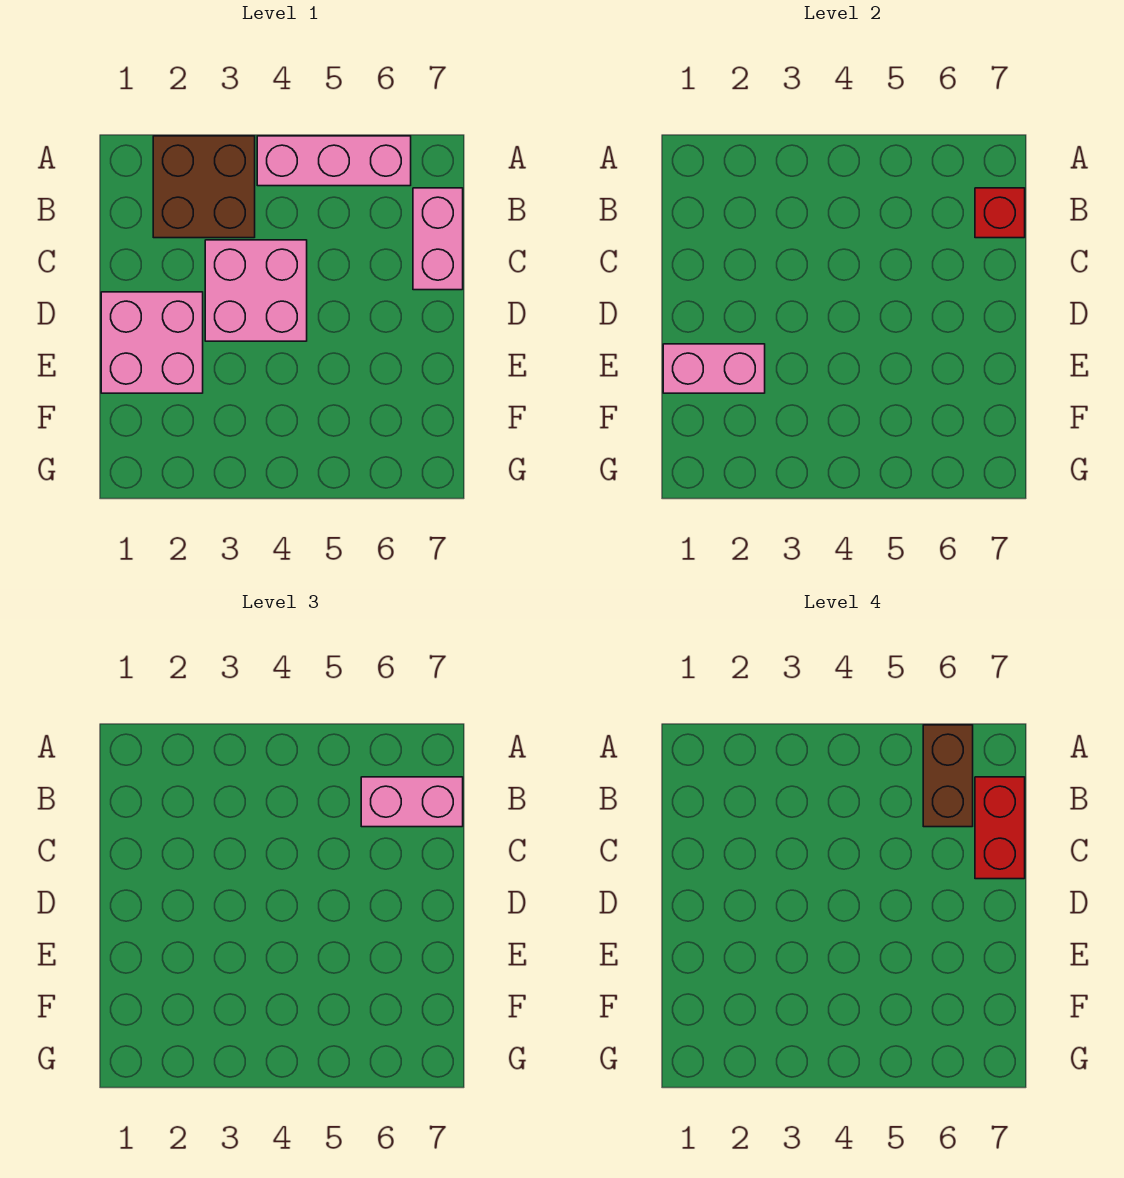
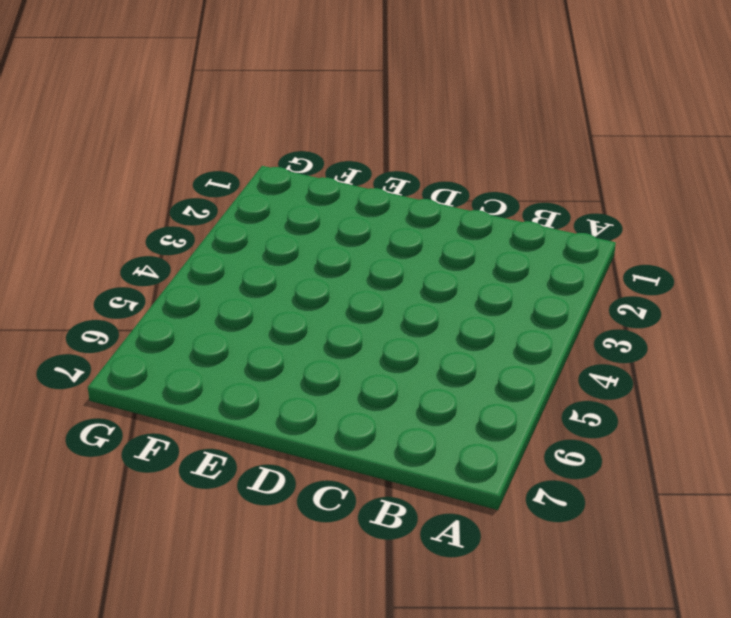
none -> brown 2x2 brick [153,136,255,238]
none -> pink 1x3 brick [257,136,411,186]

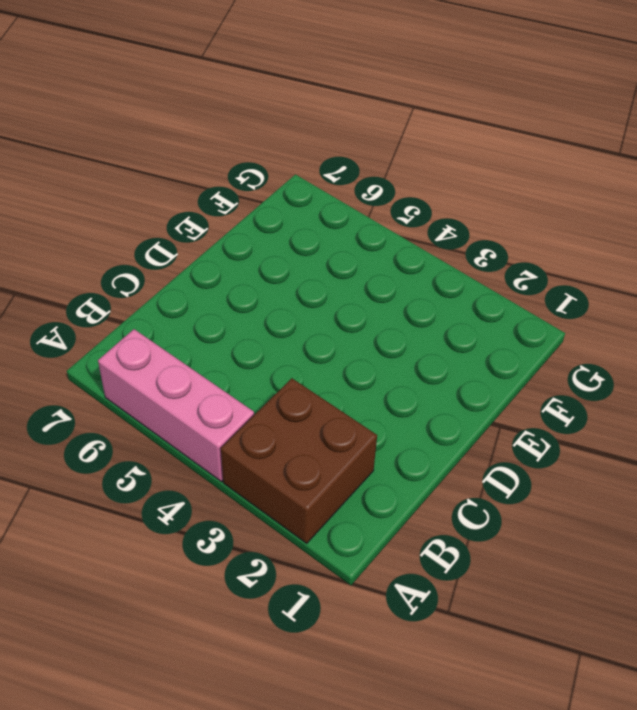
none -> pink 1x2 brick [413,188,463,290]
none -> pink 2x2 brick [205,240,307,341]

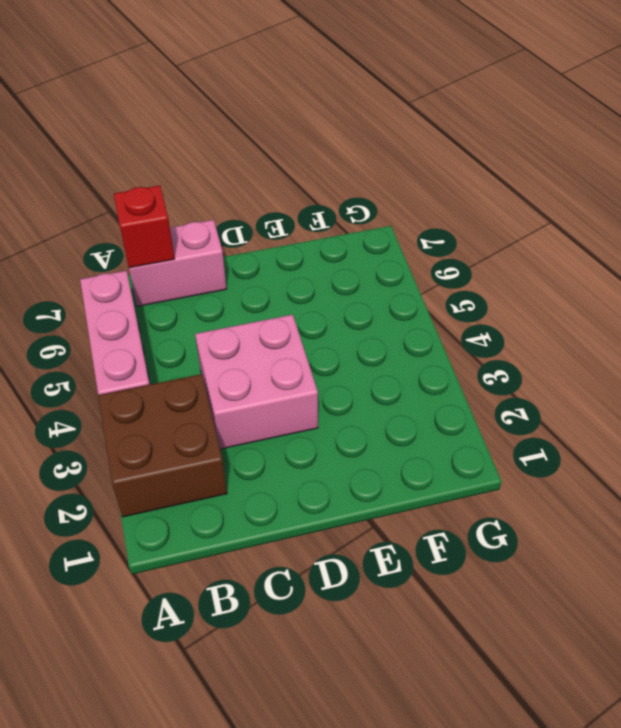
none -> pink 2x2 brick [101,292,203,393]
none -> pink 1x2 brick [663,344,765,393]

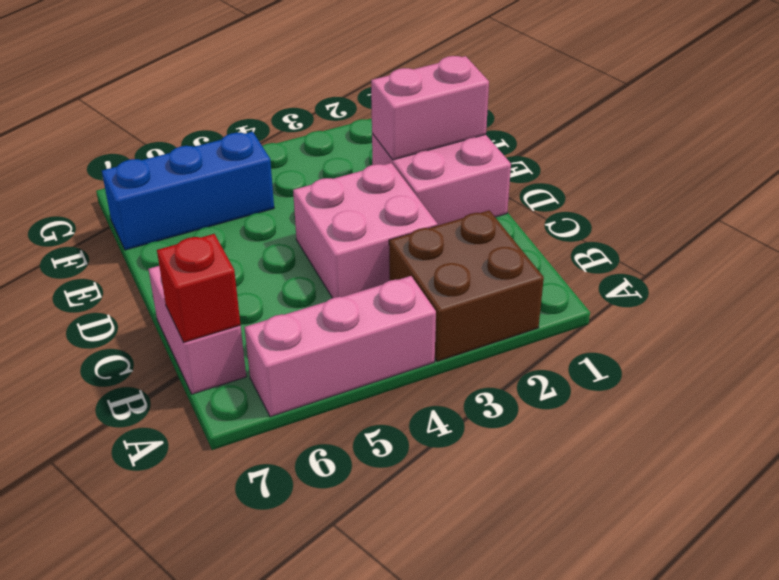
blue 1x3 brick [102,132,274,250] -> none
none -> pink 1x2 brick [361,777,463,827]
none -> brown 1x2 brick [923,725,973,827]

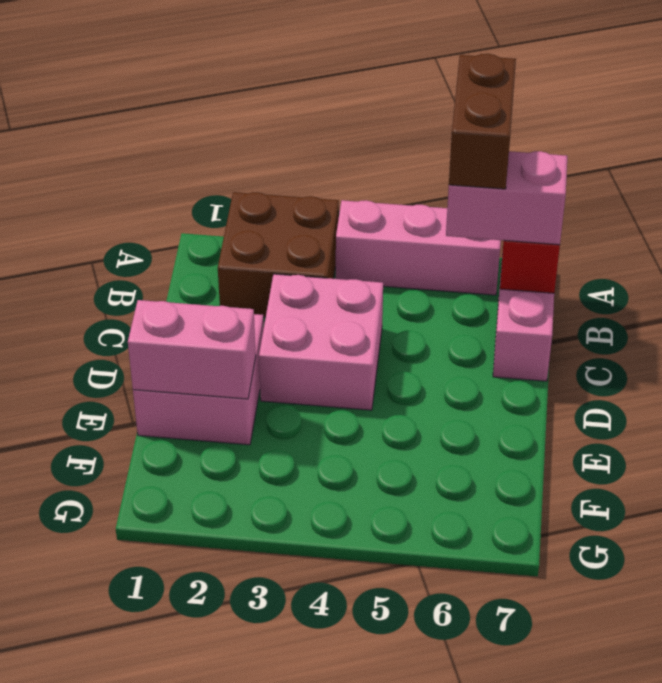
none -> red 1x2 brick [975,777,1025,879]

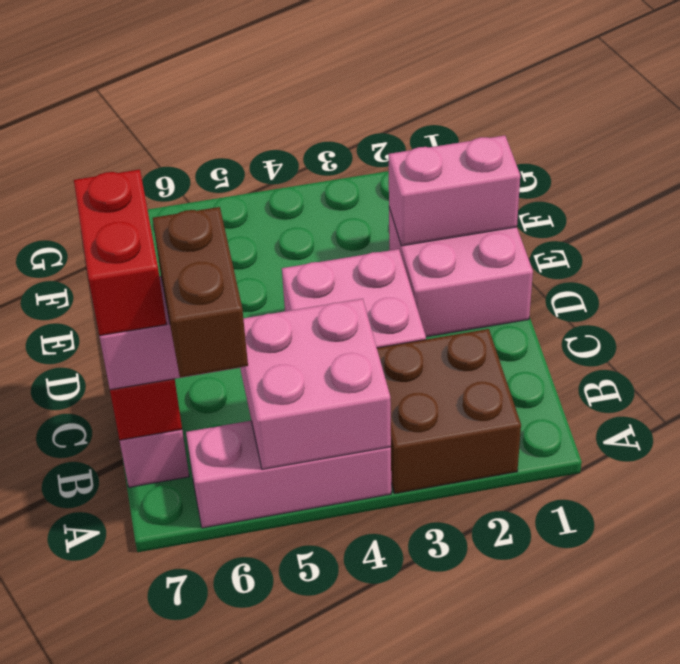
pink 2x2 brick [240,299,391,469] -> none

